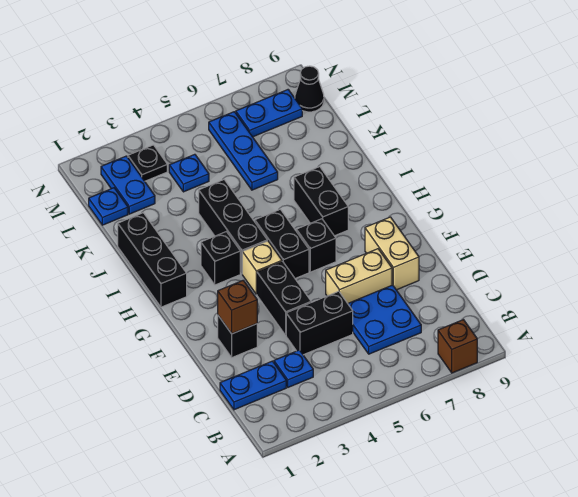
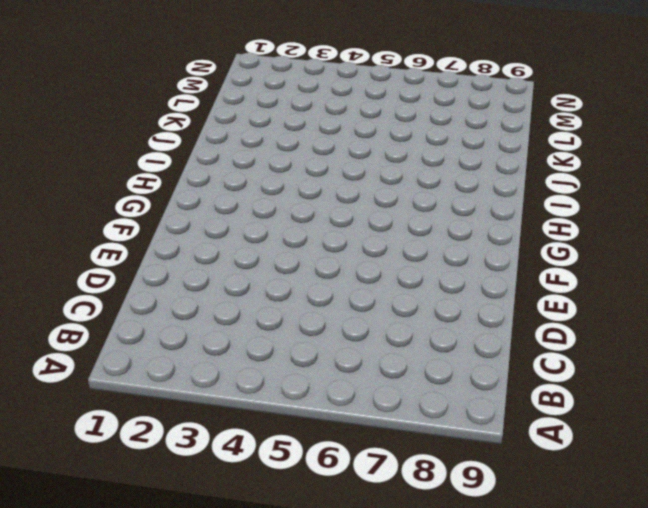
none -> brown 1x1 brick [438,320,477,373]
none -> blue 1x2 plate [220,361,286,410]
none -> blue 1x1 plate [274,350,313,387]

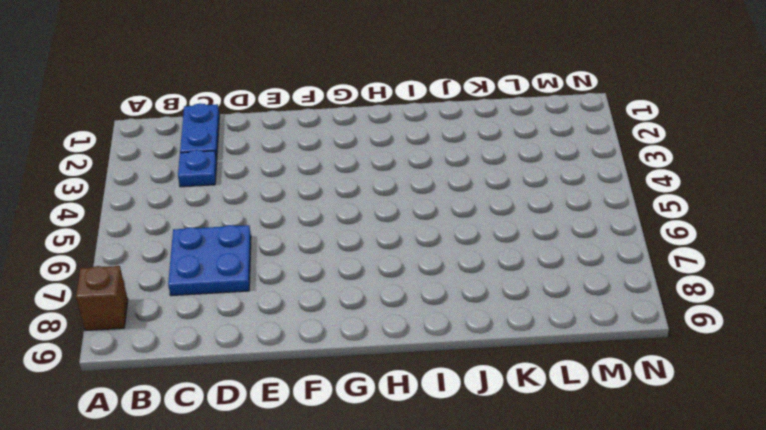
none -> black 1x2 brick [286,291,353,355]
none -> black 1x1 brick [218,316,257,357]
none -> black 1x2 brick [257,262,311,335]

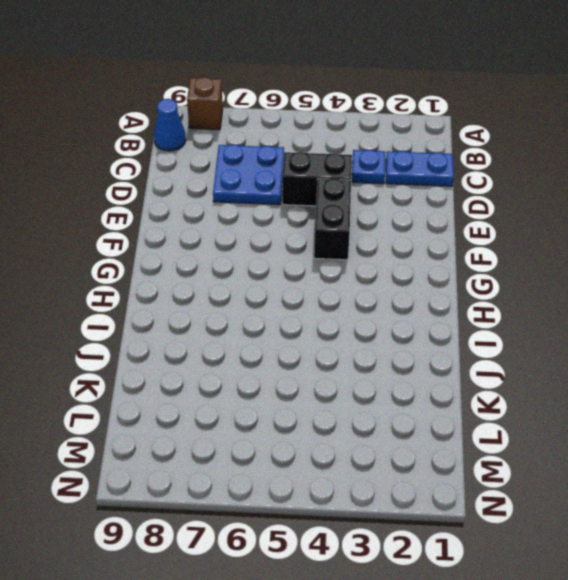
blue 1x1 cone [154,99,186,151] -> none
none -> black 1x1 brick [218,316,257,357]
none -> tan 1x2 brick [326,249,392,303]
none -> tan 1x2 brick [365,217,419,290]

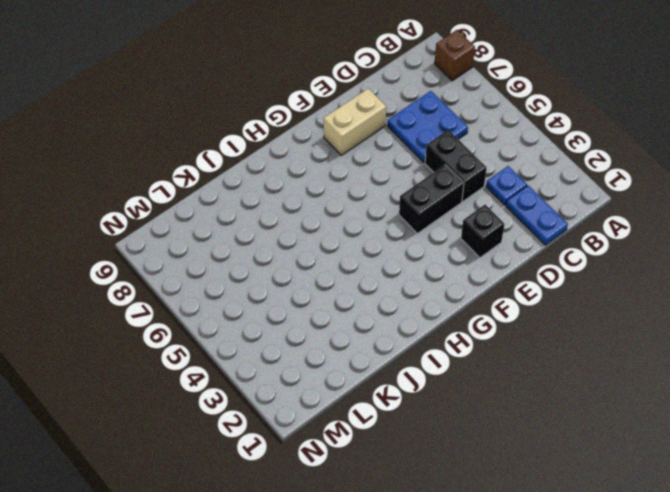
none -> tan 1x2 brick [326,249,392,303]
none -> tan 1x1 brick [242,241,282,294]
none -> black 1x2 brick [255,209,309,278]

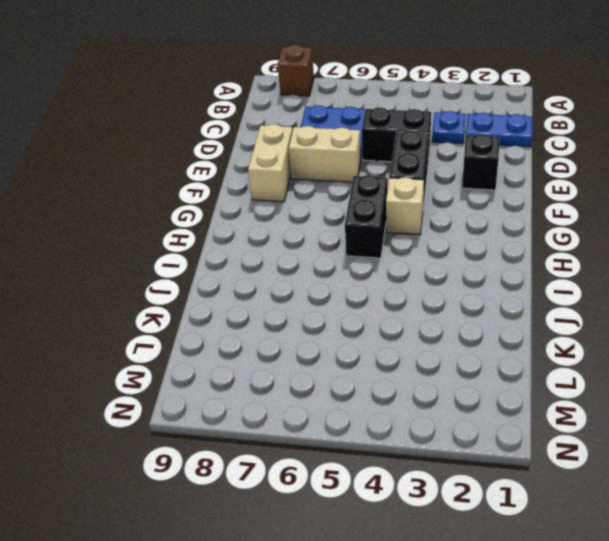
none -> black 1x1 brick [296,219,336,272]
none -> black 1x3 brick [118,213,187,307]
none -> black 1x1 brick [201,232,240,285]

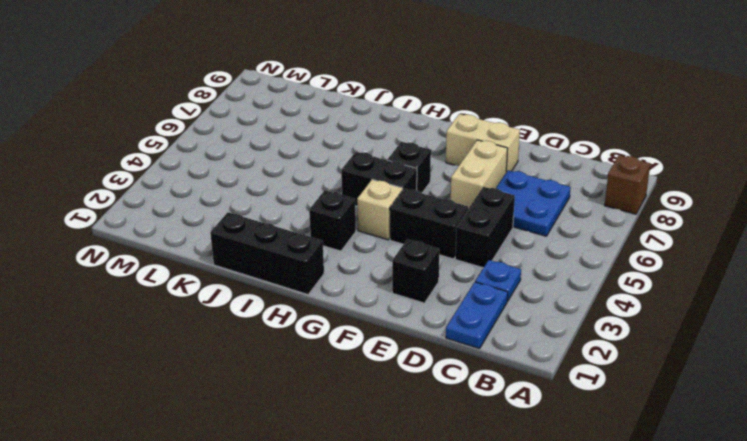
none -> black 1x3 brick [199,180,267,274]
none -> black 1x2 brick [294,167,348,236]
none -> blue 1x3 plate [209,112,278,190]

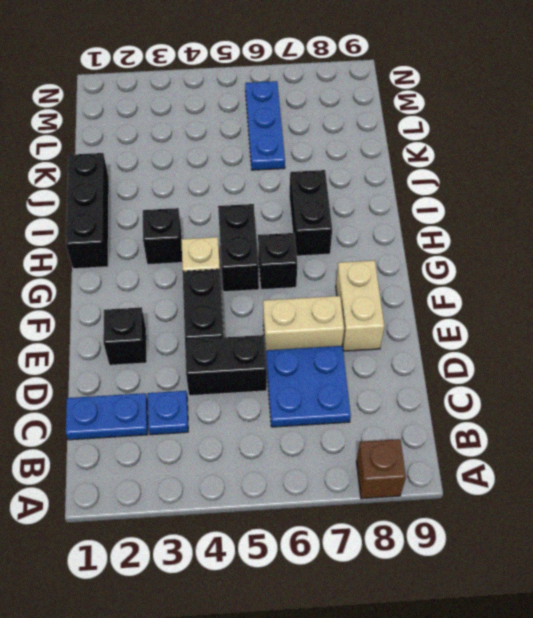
none -> black 1x3 brick [199,180,267,274]
none -> blue 1x1 plate [89,188,128,225]
none -> blue 1x2 plate [101,156,155,214]

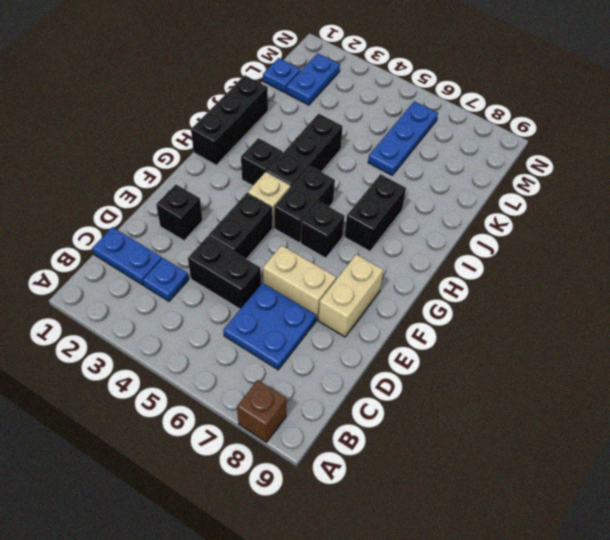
none -> blue 1x1 plate [169,154,209,192]
none -> black 1x1 plate [128,145,167,181]
none -> blue 1x2 plate [236,90,302,137]

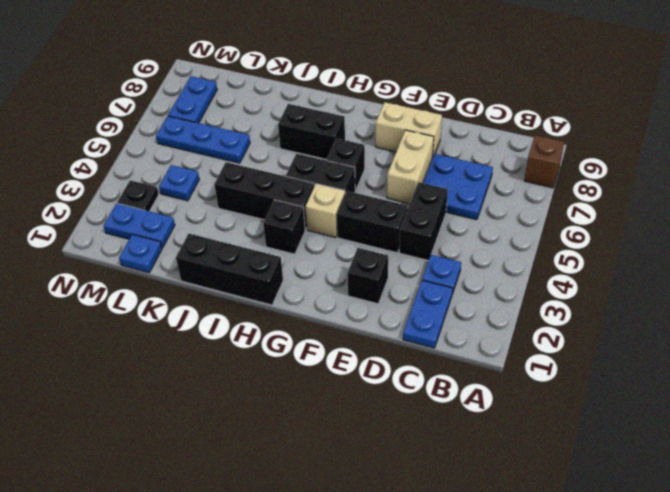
none -> black 1x1 cone [295,66,324,112]
none -> brown 1x1 brick [218,280,257,334]

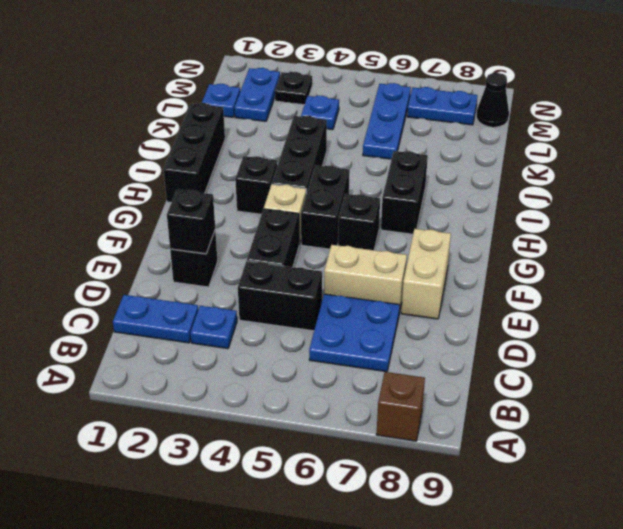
black 1x1 brick [167,190,215,254] -> brown 1x1 brick [218,280,257,334]

